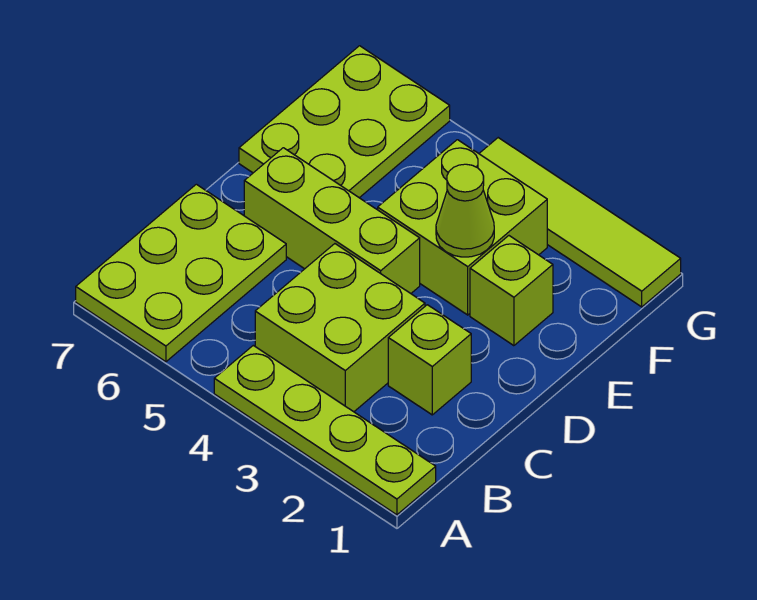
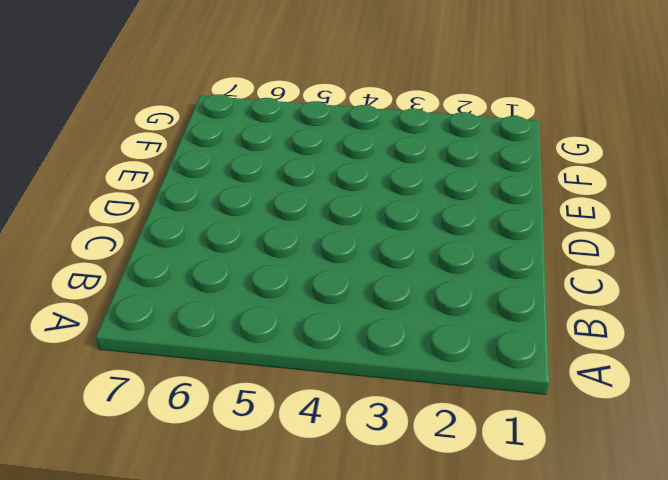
none -> lime 1x4 plate [214,345,436,515]
none -> lime 2x3 plate [76,184,286,362]

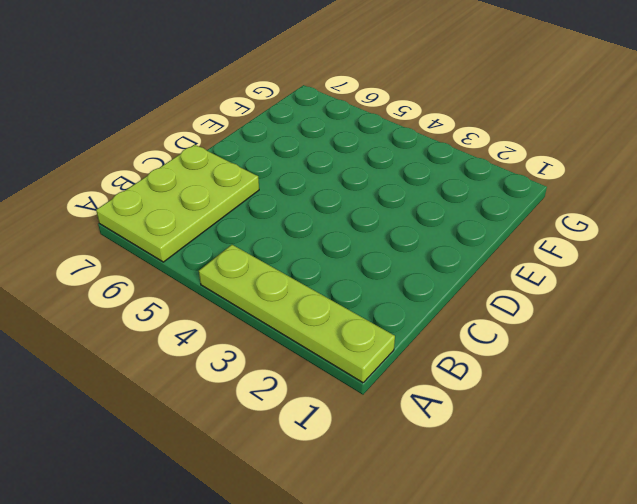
none -> lime 2x2 brick [255,244,425,412]
none -> lime 1x1 brick [388,305,471,415]

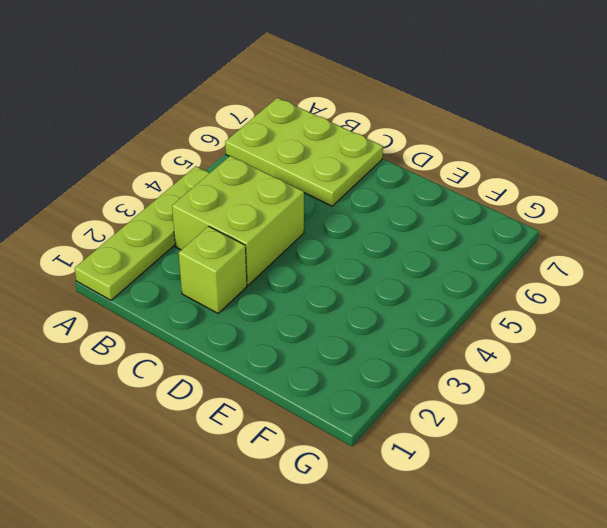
none -> lime 1x3 brick [244,148,420,293]
none -> lime 1x1 brick [470,236,553,346]

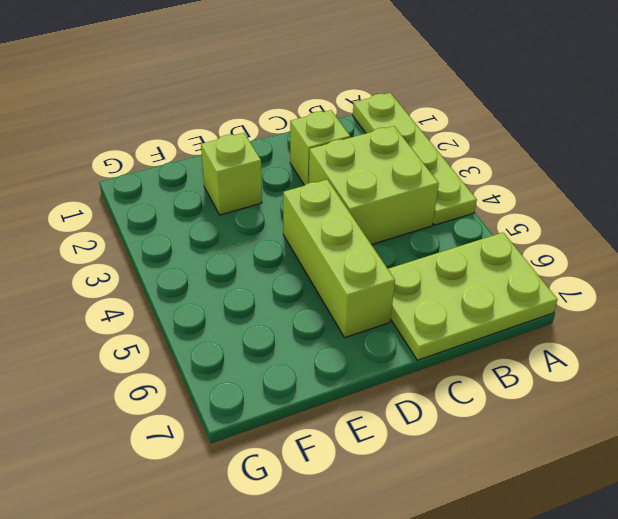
none -> lime 2x2 brick [378,140,547,315]
none -> lime 2x3 plate [239,46,450,198]

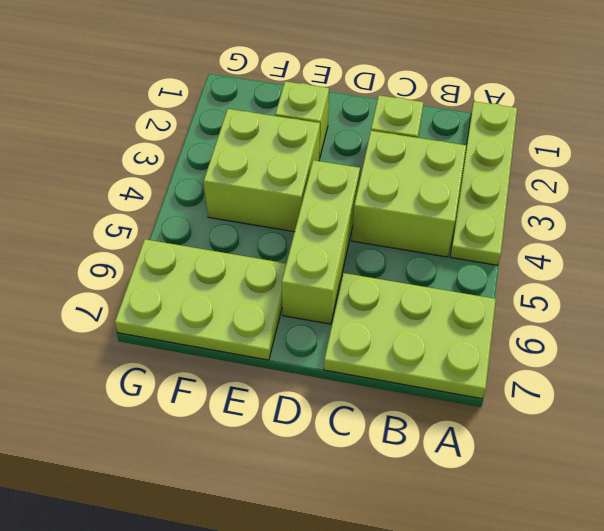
none -> lime 1x4 tile [479,138,681,307]
none -> lime 1x1 cone [436,164,494,257]

